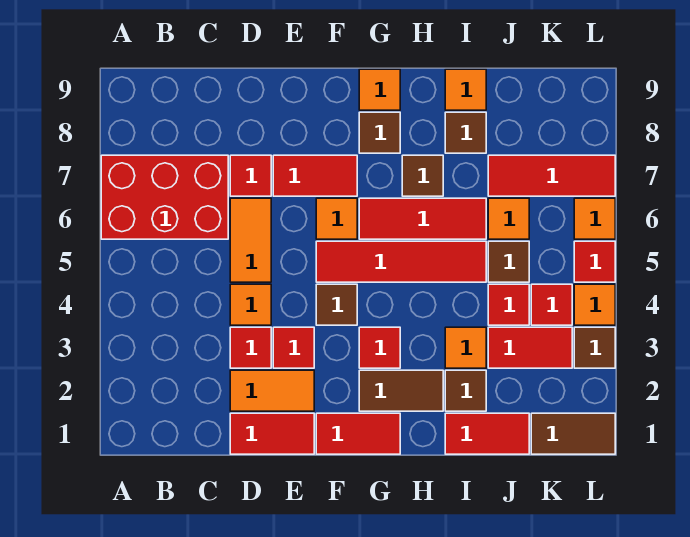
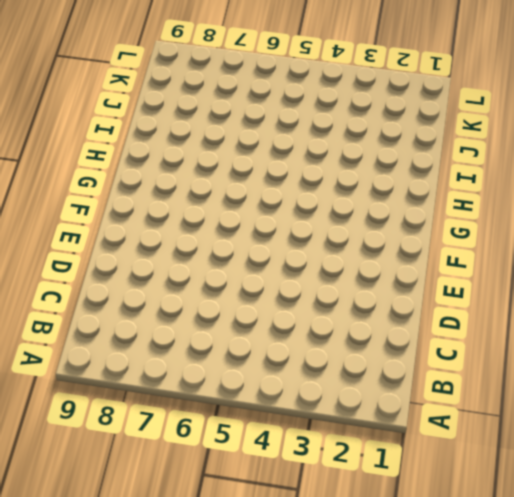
none -> red 2x3 brick [101,155,228,239]
none -> red 1x2 tile [230,413,314,454]
none -> orange 1x2 tile [230,370,314,411]
none -> red 1x1 tile [230,327,271,368]

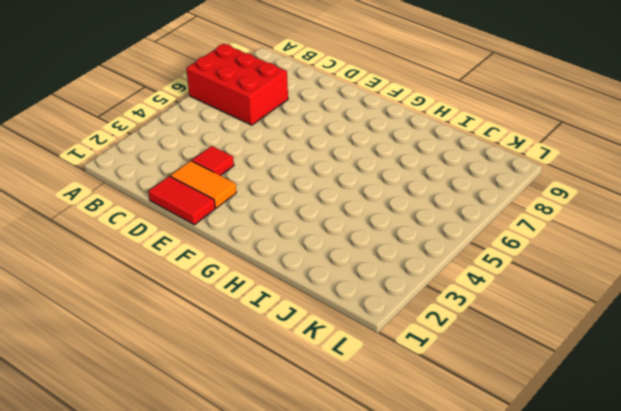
none -> orange 1x1 tile [230,284,271,325]
none -> orange 1x2 tile [230,198,271,282]
none -> red 1x1 tile [230,155,271,196]
none -> red 1x1 tile [273,327,314,368]

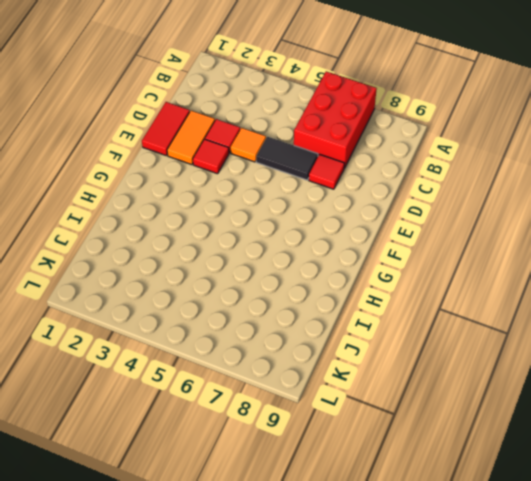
black 1x2 tile [256,137,318,180] -> orange 1x2 tile [230,198,271,282]
none -> red 1x2 tile [273,155,357,196]
none -> red 1x2 tile [316,413,400,454]
none -> brown 1x1 tile [316,284,357,325]
none -> red 1x4 tile [316,241,486,282]

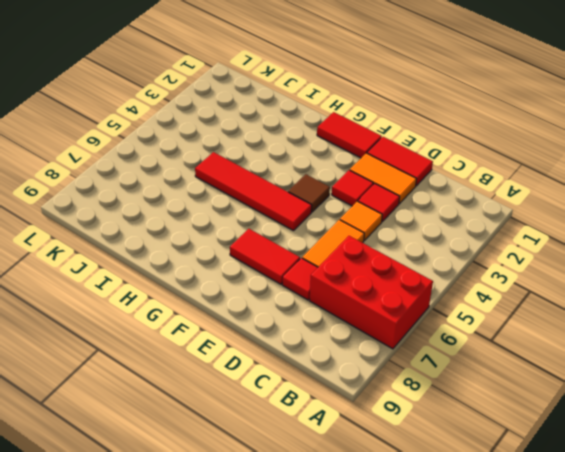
none -> orange 1x1 tile [316,198,357,239]
none -> brown 1x2 tile [359,370,443,411]
none -> red 1x1 tile [359,327,400,368]
none -> red 1x3 tile [359,198,486,239]

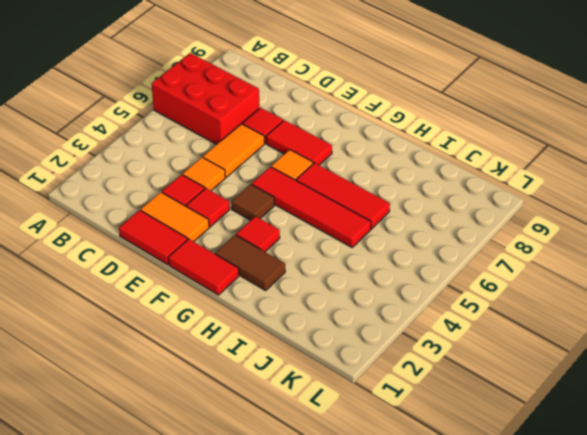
none -> brown 1x1 tile [359,112,400,153]
none -> orange 1x1 tile [359,69,400,110]
none -> brown 1x1 tile [402,155,443,196]
none -> red 1x2 tile [445,413,529,454]

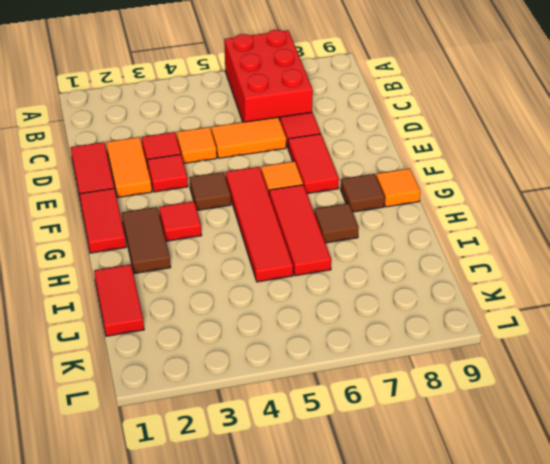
none -> brown 1x1 tile [445,370,486,411]
none -> orange 1x1 tile [445,327,486,368]
none -> brown 1x1 tile [445,112,486,153]
none -> orange 1x1 tile [445,69,486,110]

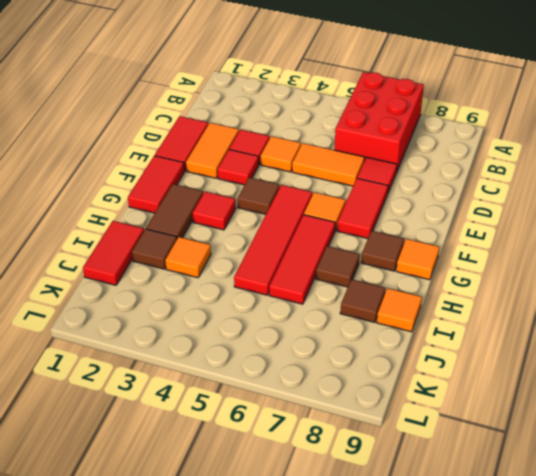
none -> red 1x2 tile [488,327,572,368]
none -> red 1x1 tile [488,284,529,325]
none -> brown 1x1 tile [488,241,529,282]
none -> orange 1x1 tile [488,198,529,239]

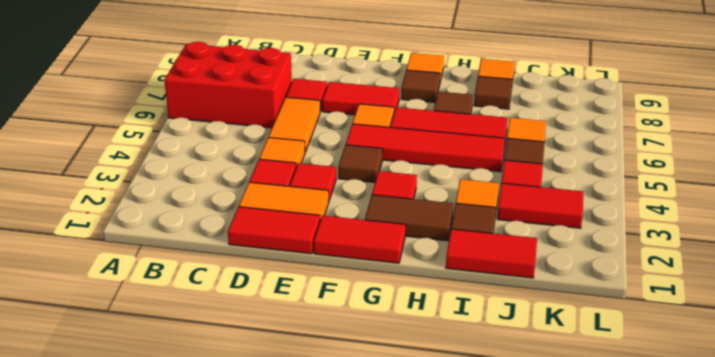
none -> red 1x3 tile [488,155,615,196]
none -> brown 1x2 tile [531,413,615,454]
none -> red 1x1 tile [531,284,572,325]
none -> brown 1x1 tile [574,327,615,368]

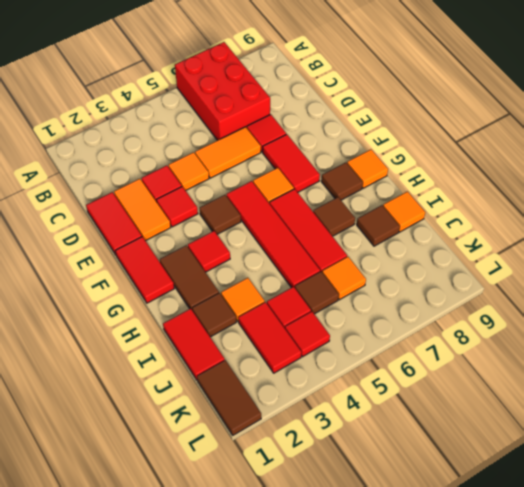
none -> red 1x3 tile [488,155,615,196]
none -> brown 1x1 tile [574,327,615,368]
none -> orange 1x1 tile [574,284,615,325]
none -> red 1x1 tile [574,241,615,282]

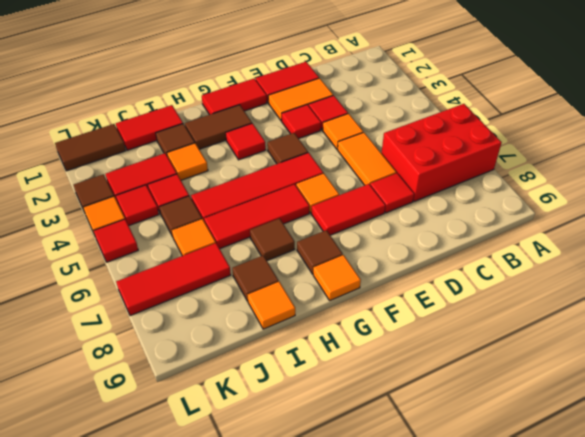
none -> orange 1x1 tile [574,198,615,239]

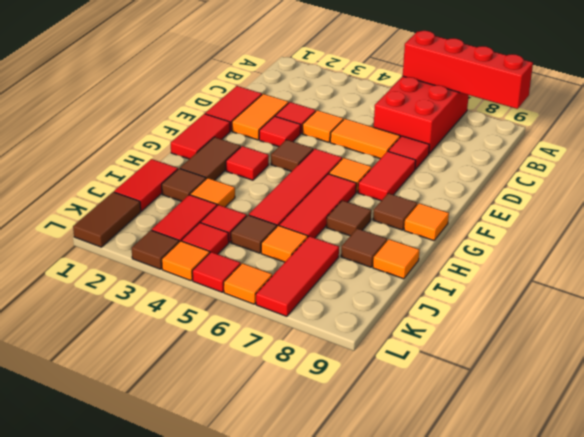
red 1x4 brick [403,31,533,109] -> none

